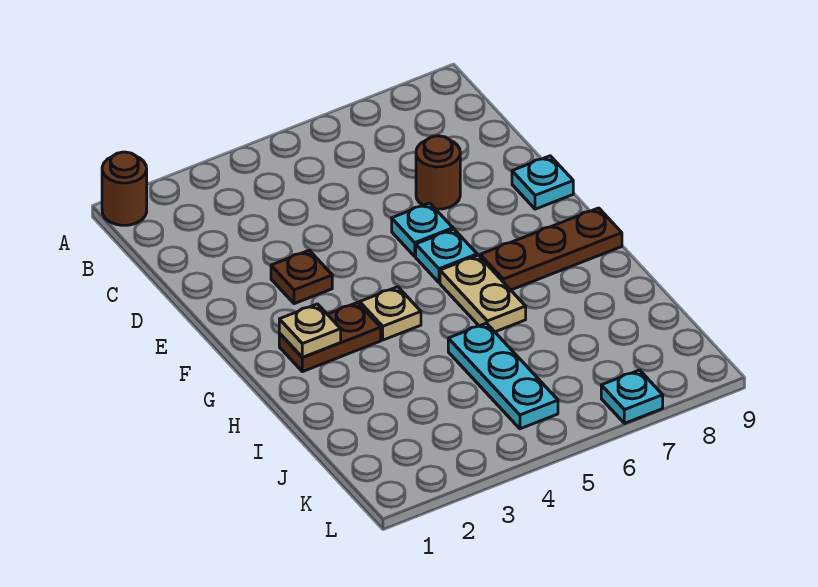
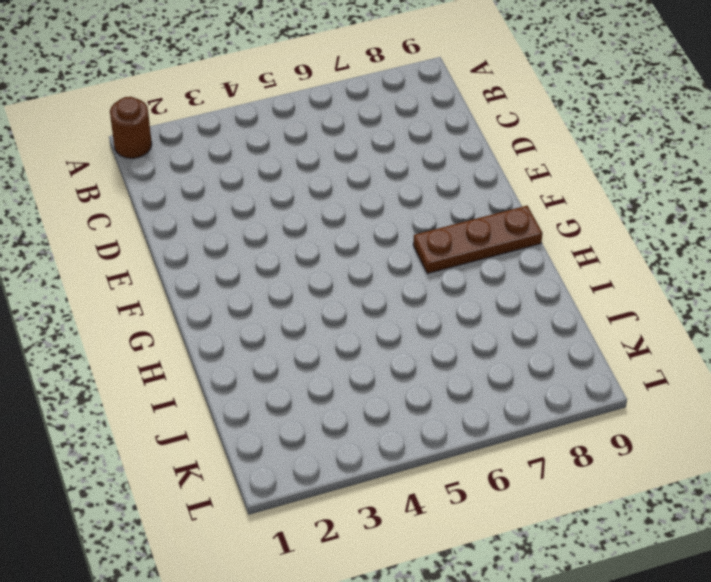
none -> brown 1x1 round brick [416,136,460,209]
none -> brown 1x1 plate [271,250,332,304]
none -> cyan 1x1 plate [392,203,453,256]

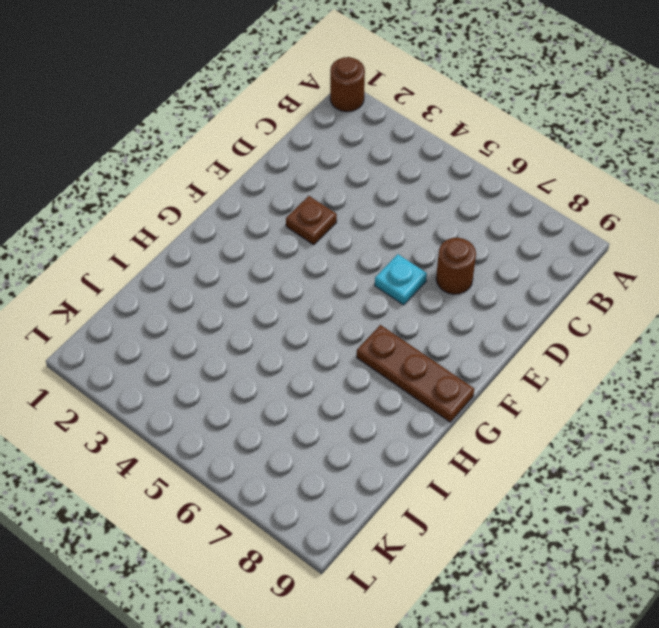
none -> cyan 1x1 plate [512,156,573,209]
none -> cyan 1x1 plate [416,229,477,282]
none -> brown 1x2 plate [279,302,381,372]

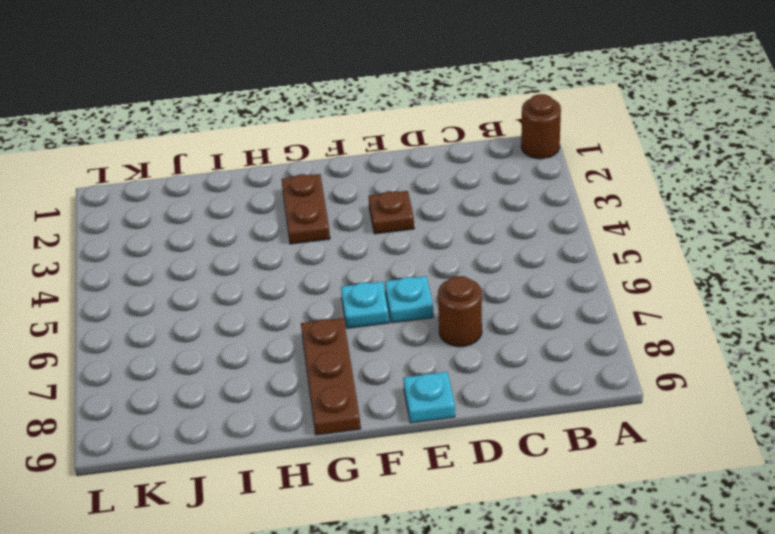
none -> tan 1x1 plate [360,287,421,340]
none -> tan 1x2 plate [440,255,526,332]
none -> cyan 1x3 plate [448,323,558,429]

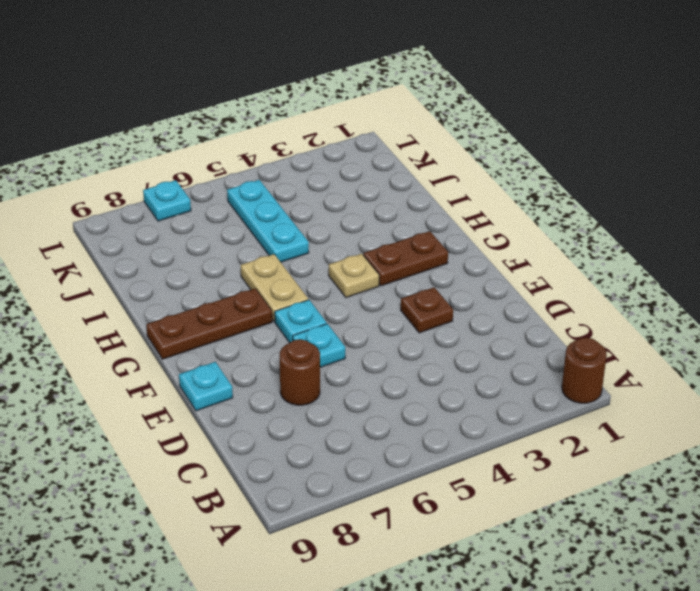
none -> tan 1x1 plate [279,304,341,358]

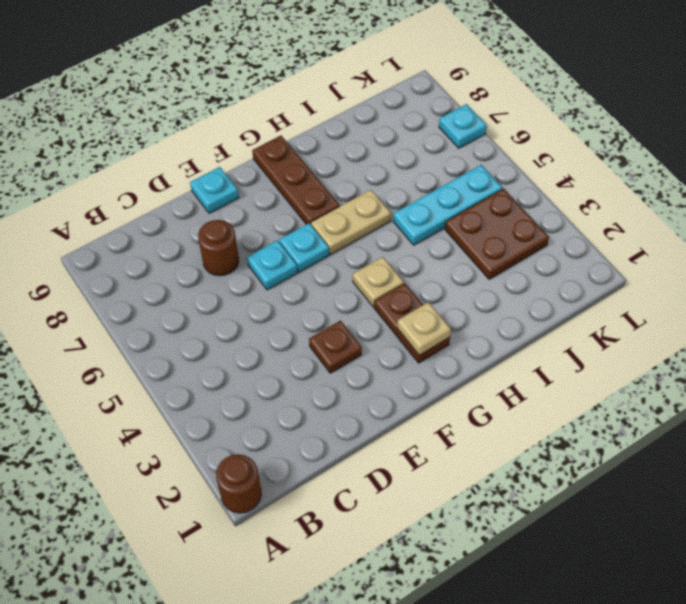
brown 2x2 plate [445,189,549,279] -> none

